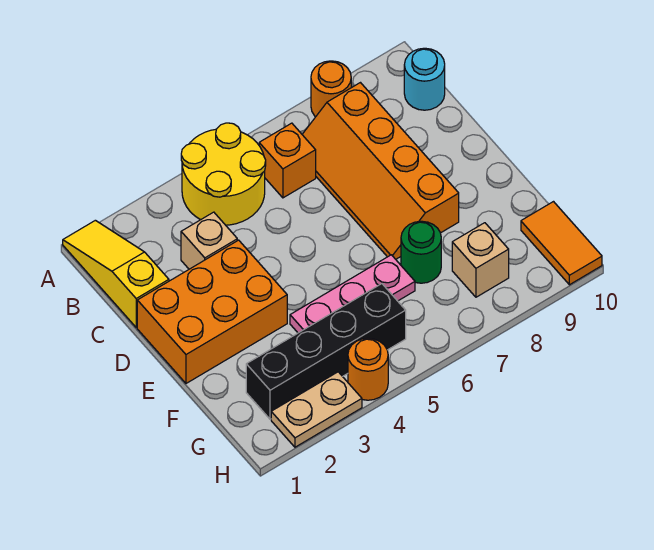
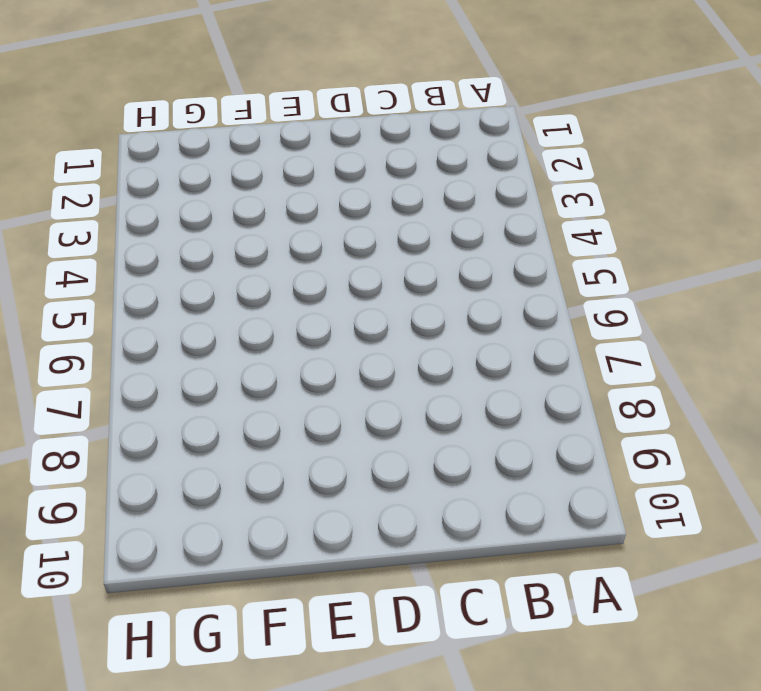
none -> yellow 1x3 slope [63,220,169,327]
none -> yellow 2x2 round brick [181,123,266,225]
none -> orange 1x1 round brick [311,61,351,117]

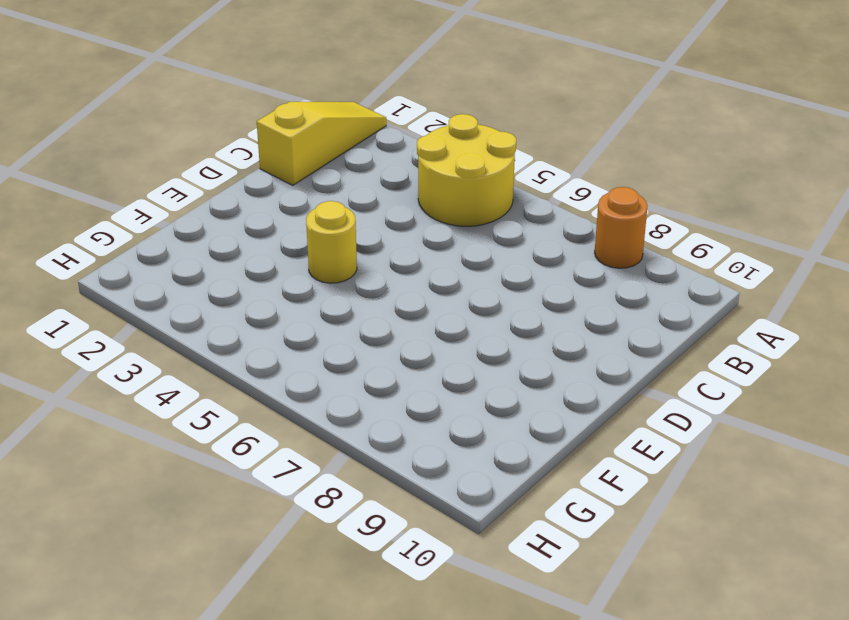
yellow 1x1 round brick [306,201,357,283] -> none
none -> orange 1x1 brick [259,123,316,198]
none -> orange 2x4 slope [302,83,459,259]
none -> cyan 1x1 round brick [404,48,445,110]

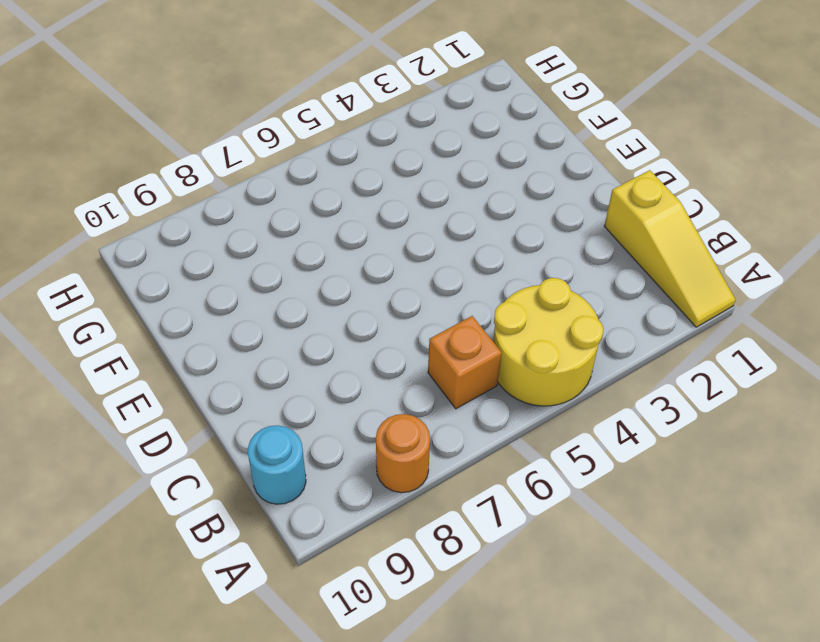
none -> orange 2x4 slope [302,83,459,259]
none -> tan 1x1 brick [181,212,237,269]
none -> orange 2x3 brick [137,240,287,383]

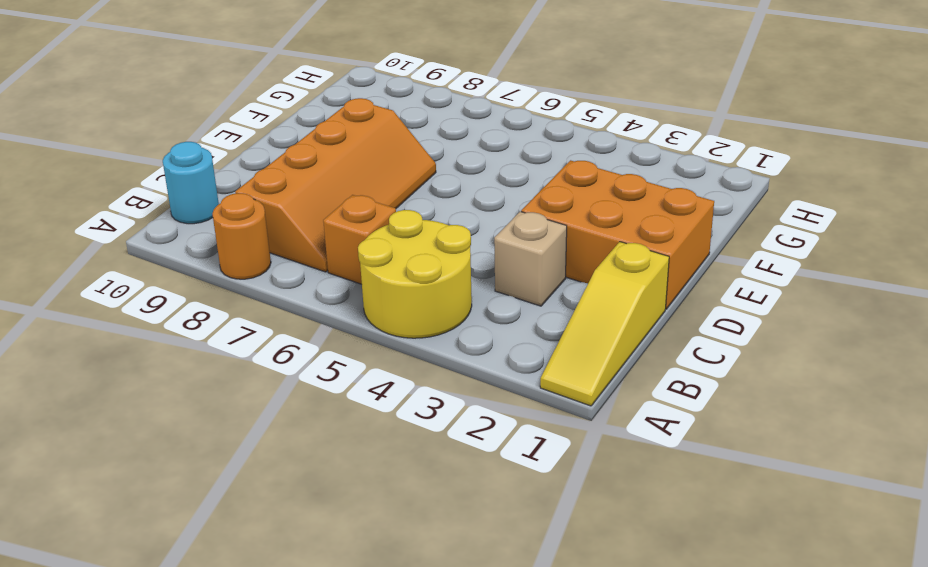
none -> pink 1x3 plate [290,255,415,333]
none -> green 1x1 round brick [401,221,441,283]
none -> black 1x4 brick [246,284,406,419]

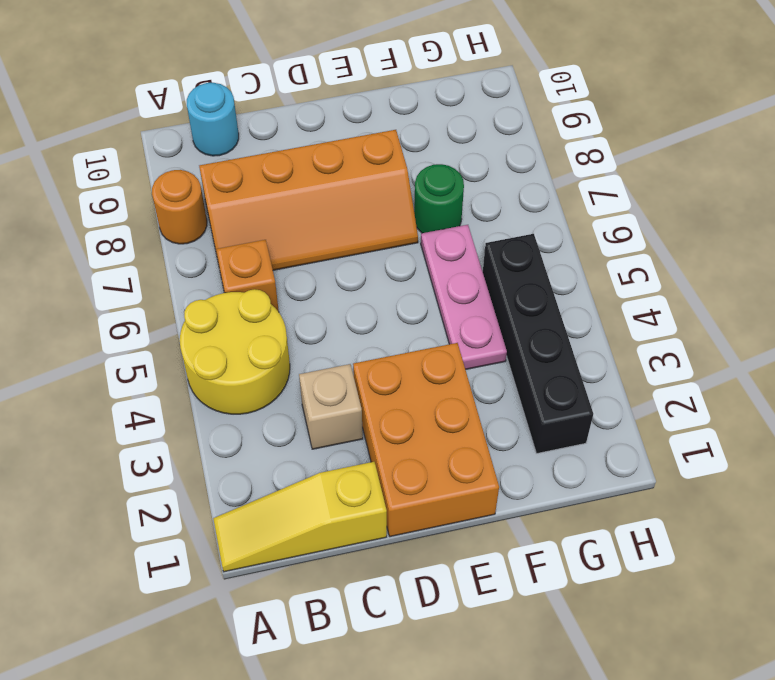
none -> tan 1x1 brick [452,223,509,297]
none -> orange 1x2 tile [521,202,602,285]
none -> tan 1x2 plate [271,372,362,447]

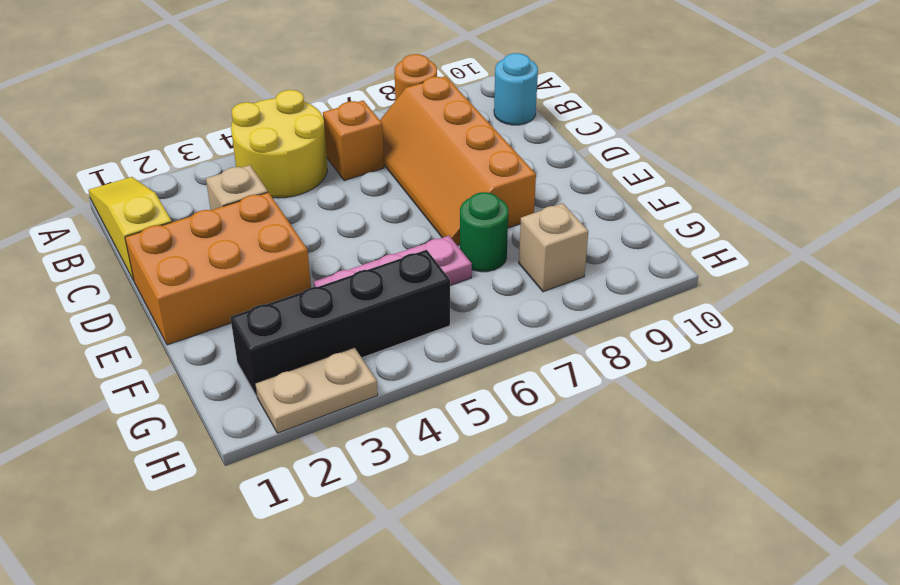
none -> orange 1x2 tile [521,202,602,285]
none -> orange 1x1 round brick [348,338,388,400]

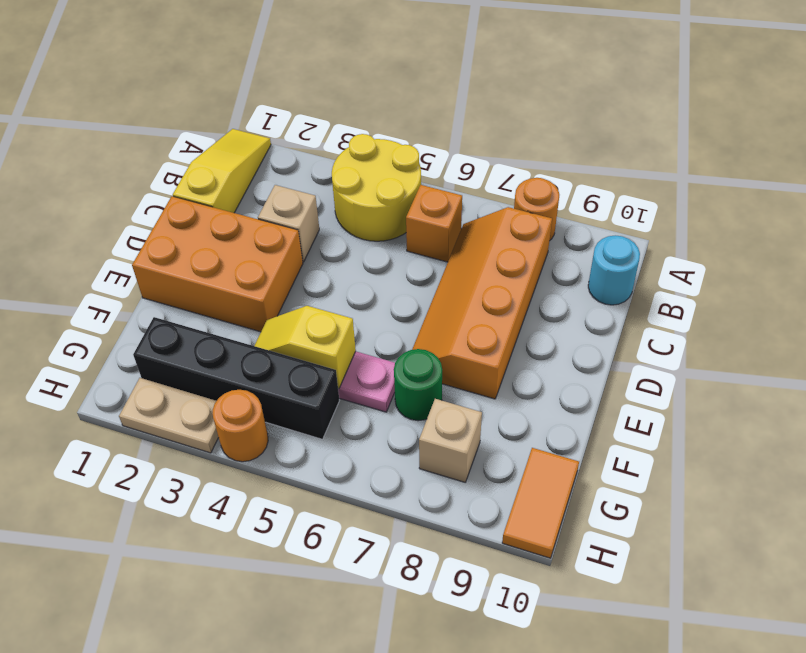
yellow 1x2 slope [254,306,356,389] -> none

